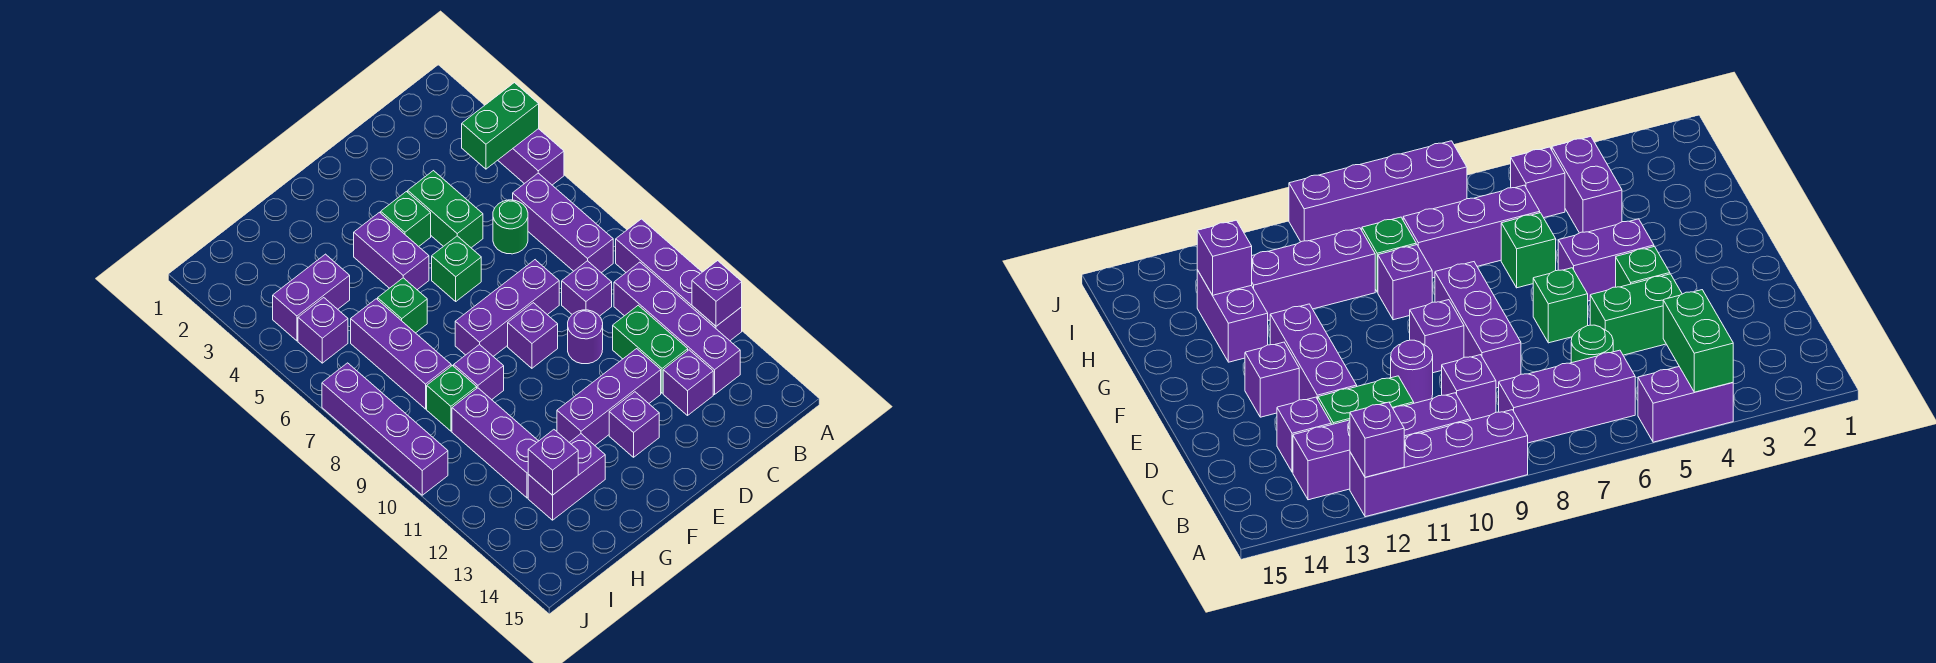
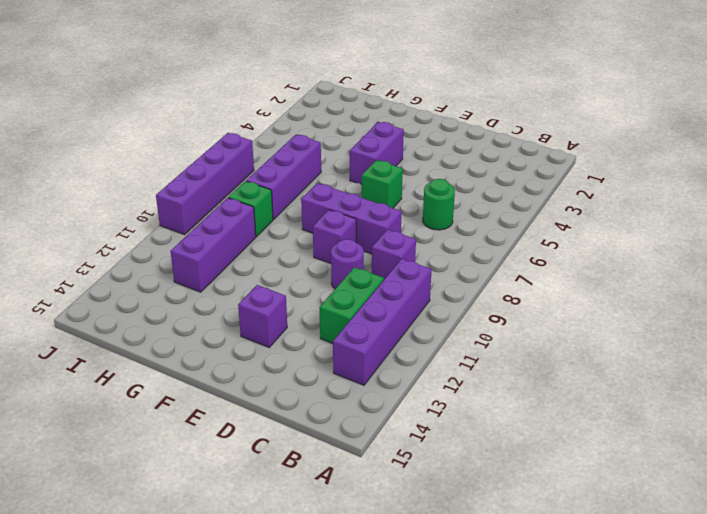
none -> purple 1x2 brick [498,129,564,185]
none -> purple 1x4 brick [616,219,742,341]
none -> purple 1x3 brick [513,173,613,273]

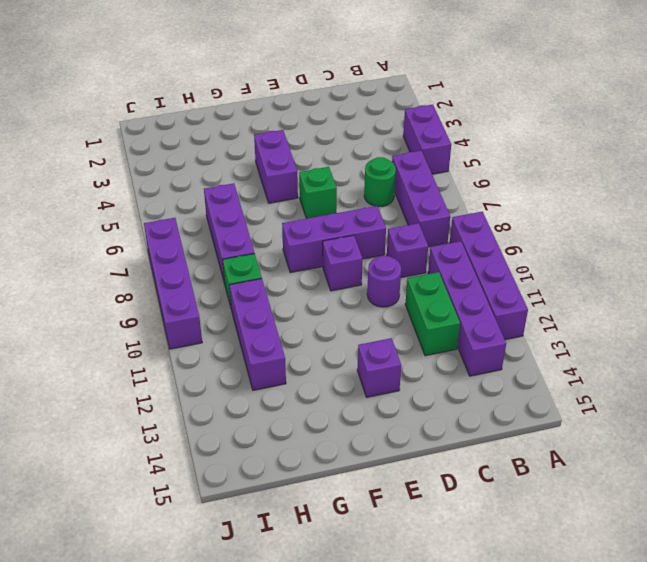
none -> purple 1x1 brick [663,350,713,415]
none -> green 1x2 brick [408,171,483,248]
none -> purple 1x3 brick [557,349,661,445]

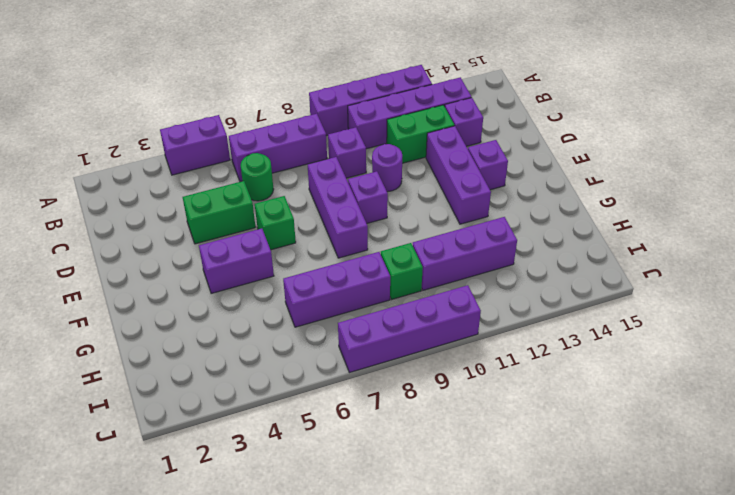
none -> green 1x1 brick [381,192,431,246]
none -> green 1x1 brick [378,278,427,333]
none -> purple 1x1 brick [454,345,504,400]

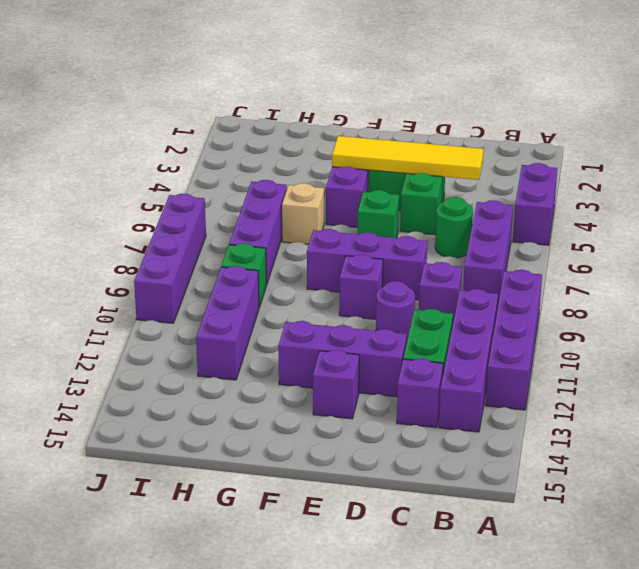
yellow 1x4 tile [332,136,483,180] -> none
tan 1x1 brick [282,183,324,244] -> green 1x1 brick [378,278,427,333]
none -> purple 1x1 brick [454,345,504,400]
none -> purple 1x2 brick [528,434,605,520]
none -> purple 1x2 brick [273,254,350,341]

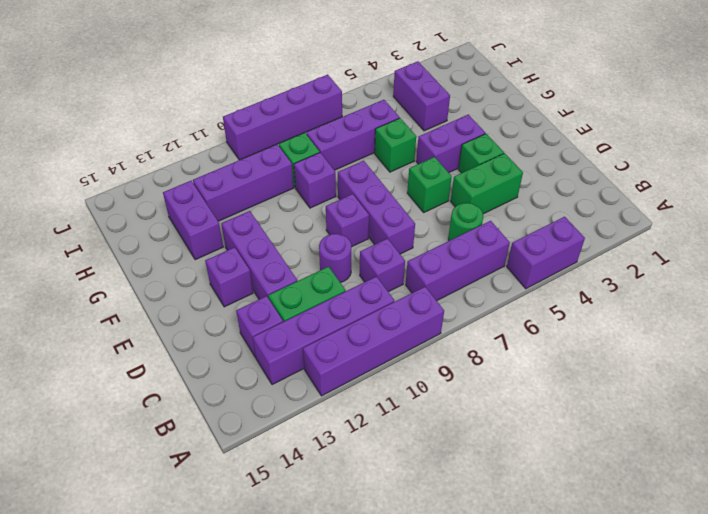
none -> purple 1x1 brick [298,298,348,363]
none -> green 1x2 brick [462,83,539,169]
none -> purple 1x1 brick [692,261,742,326]

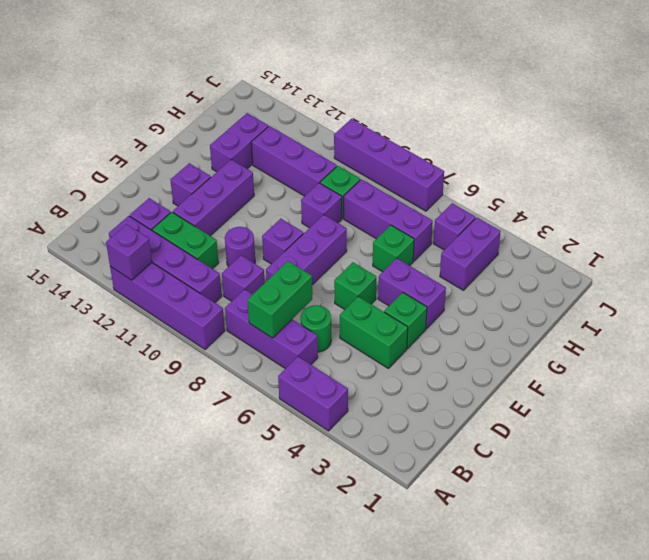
green 1x2 brick [248,261,312,338] -> green 1x2 brick moved to [462,83,539,169]
none -> purple 1x1 brick [528,430,578,495]

